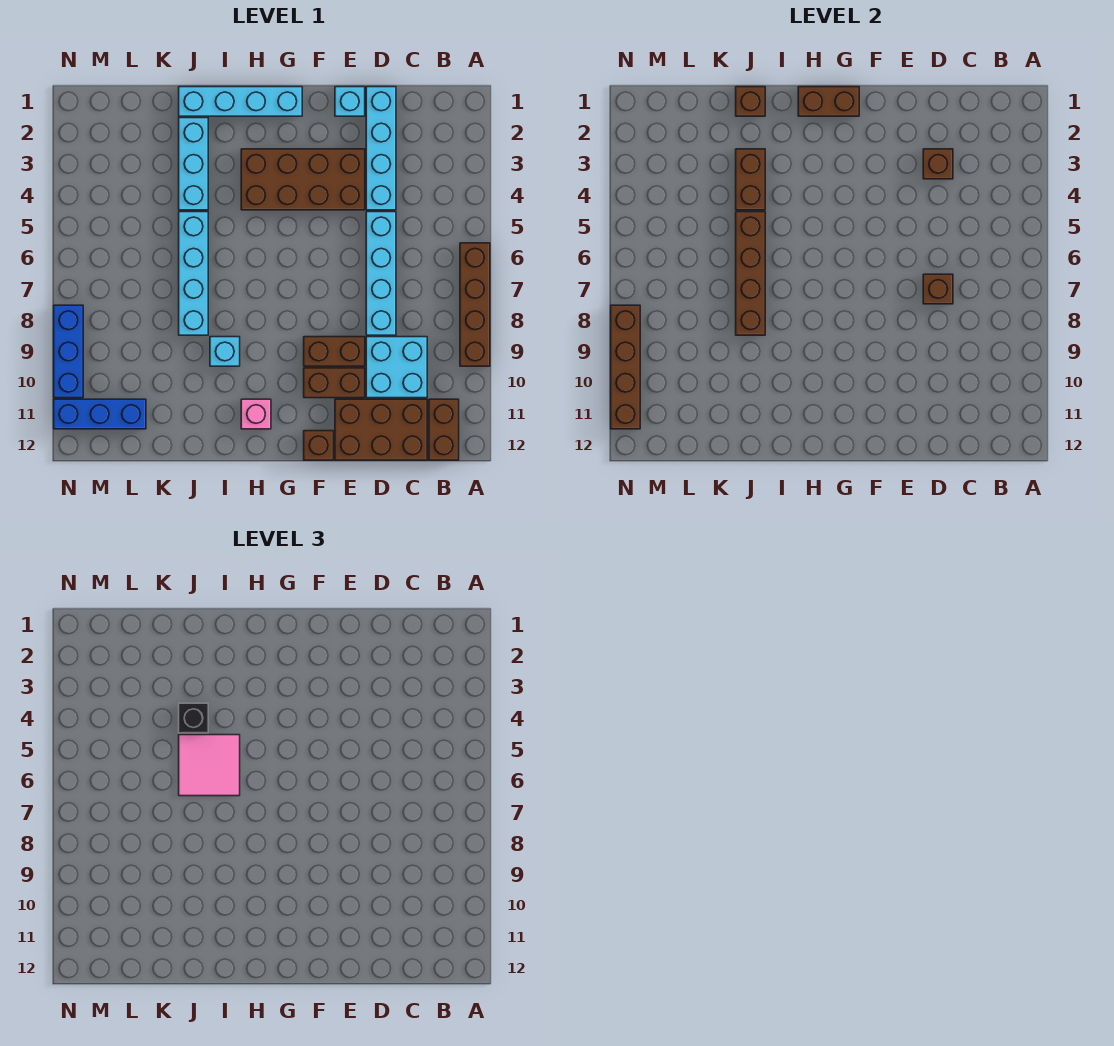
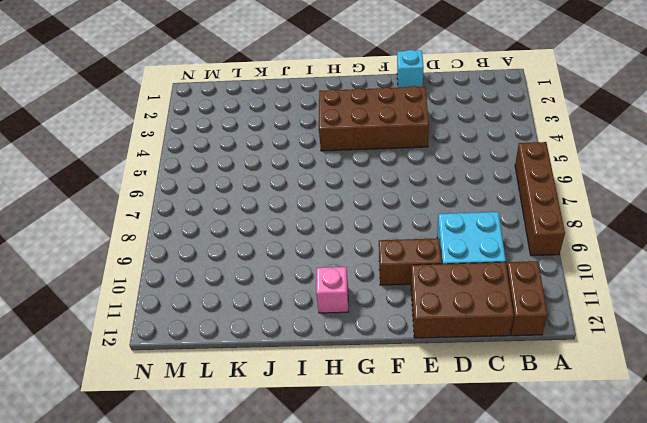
none -> cyan 1x4 brick [366,87,396,210]
none -> cyan 1x4 brick [366,212,396,335]
none -> brown 1x2 brick [304,337,365,366]

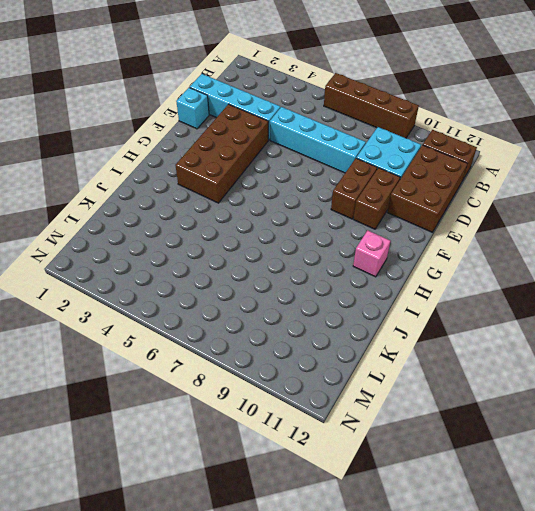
none -> brown 1x1 brick [304,431,334,460]
none -> cyan 1x4 brick [179,87,302,116]
none -> cyan 1x1 brick [210,337,240,366]

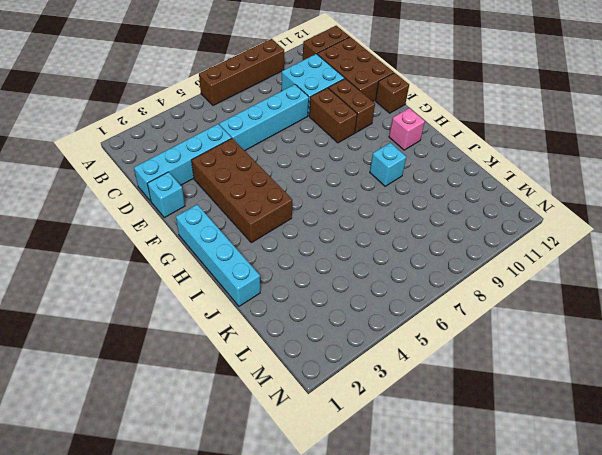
none -> cyan 1x3 brick [179,118,208,210]
none -> cyan 1x4 brick [179,212,208,335]
none -> blue 1x3 brick [54,399,146,429]

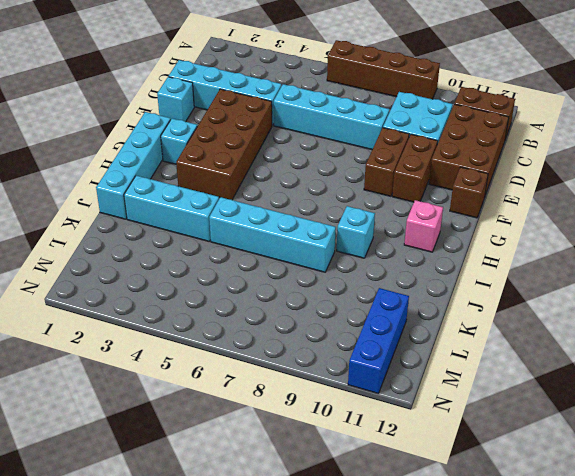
cyan 1x1 brick [161,118,197,164] -> none
none -> blue 1x3 brick [54,305,83,398]
none -> brown 1x1 brick [923,149,953,179]
none -> brown 1x1 brick [923,274,953,304]

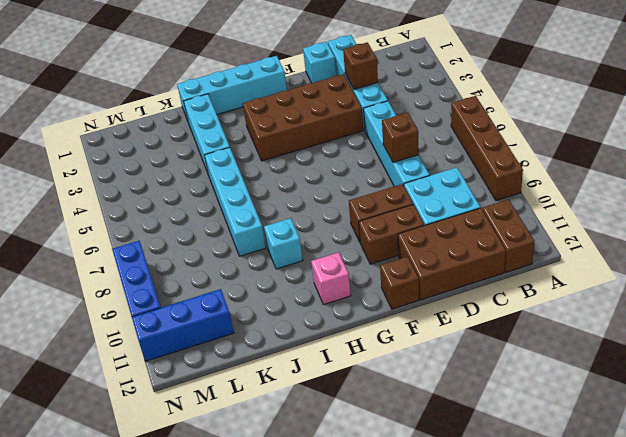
none -> brown 1x2 brick [798,87,859,116]
none -> brown 1x1 brick [736,87,765,116]
none -> brown 1x2 brick [736,149,765,210]

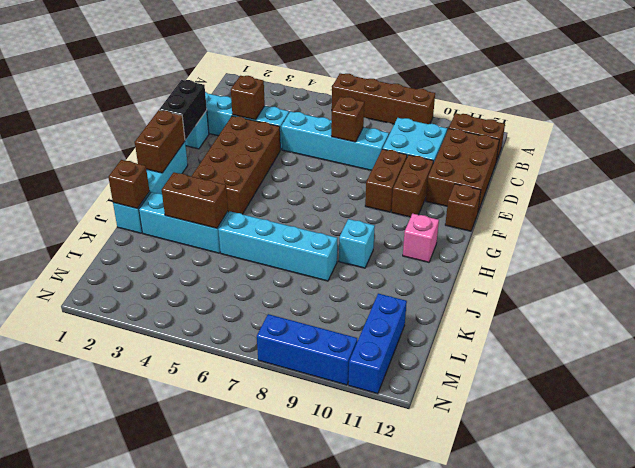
black 1x2 brick [159,80,207,140] -> none
none -> brown 1x4 brick [736,212,765,335]
none -> brown 1x4 brick [611,305,640,429]
none -> pink 2x2 tile [179,735,240,796]

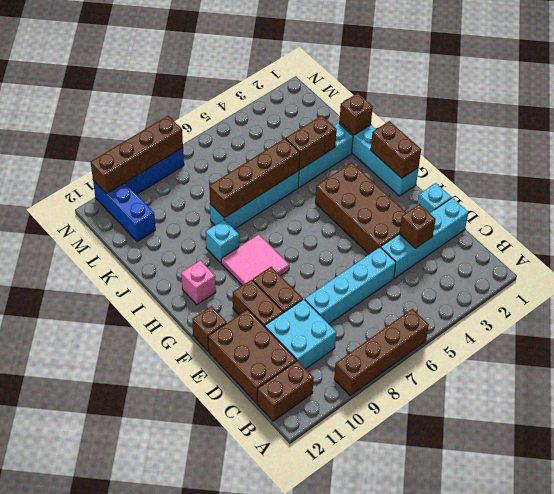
pink 2x2 tile [221,234,289,286] -> pink 2x2 tile moved to [179,735,240,796]
none -> brown 1x1 brick [923,274,953,304]
none -> black 1x1 brick [179,703,208,733]

